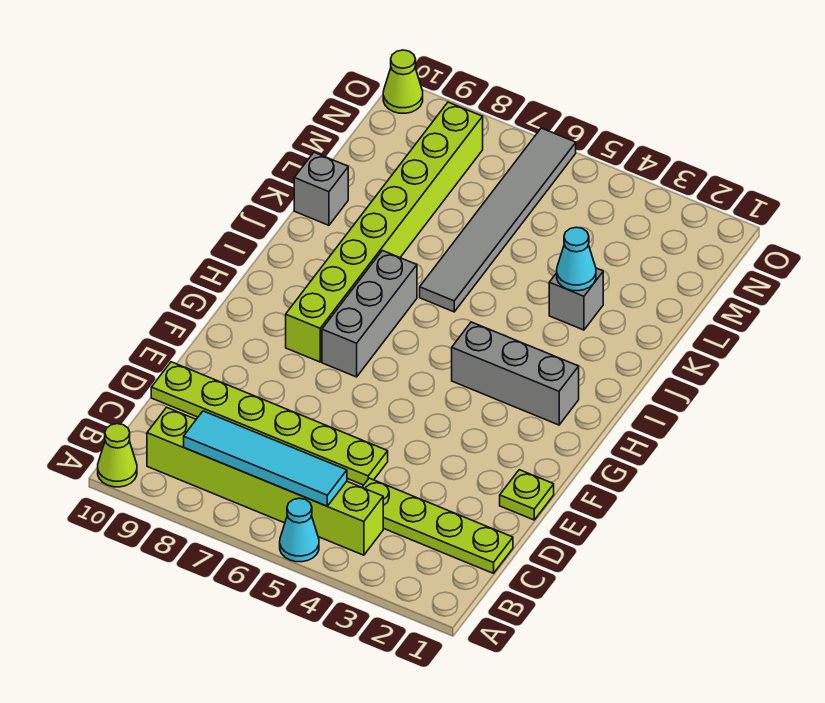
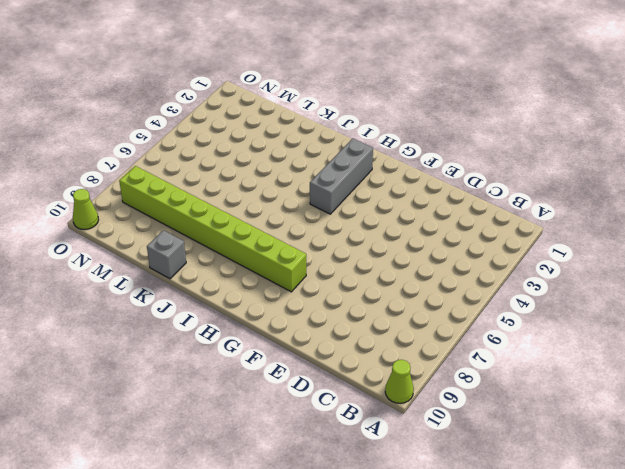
none -> cyan 1x1 cone [280,498,319,562]
none -> lime 1x6 brick [147,407,383,555]
none -> lime 1x4 plate [362,478,513,573]

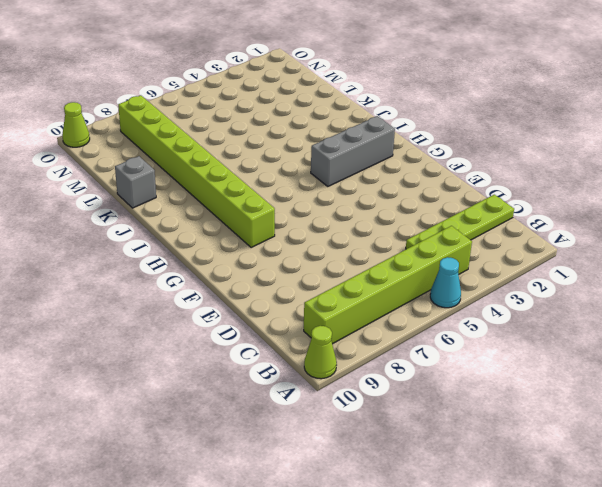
none -> lime 1x6 plate [151,362,388,485]
none -> lime 1x1 plate [500,470,554,520]
none -> grey 1x3 brick [322,251,417,377]

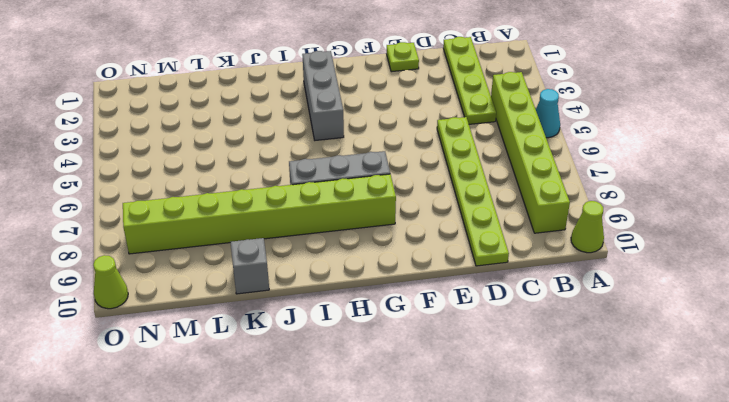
none -> grey 1x6 tile [420,128,576,312]
none -> grey 1x1 brick [549,268,603,330]
none -> cyan 1x4 tile [184,411,347,506]

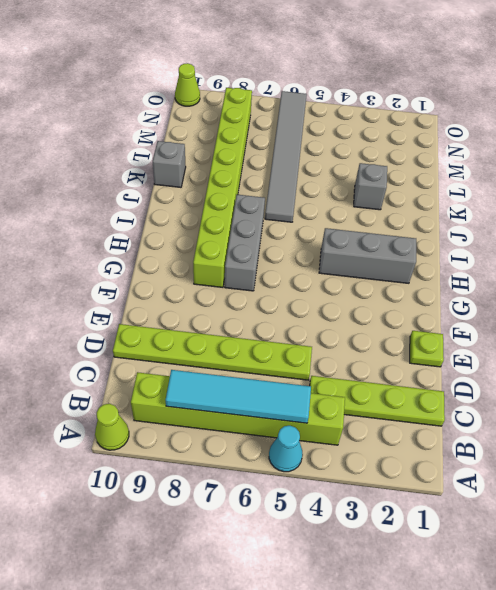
none -> cyan 1x1 cone [557,227,596,291]

